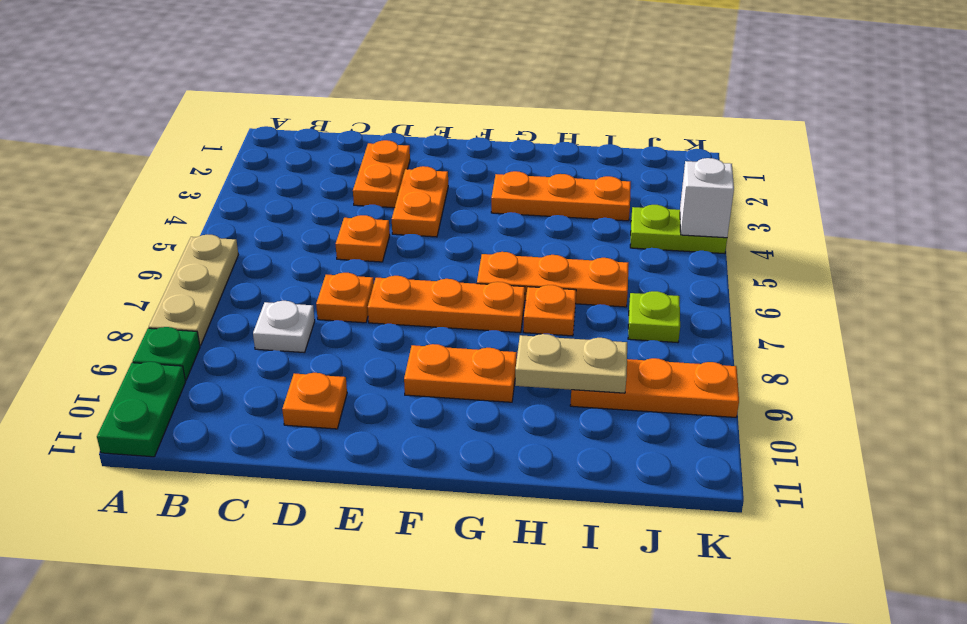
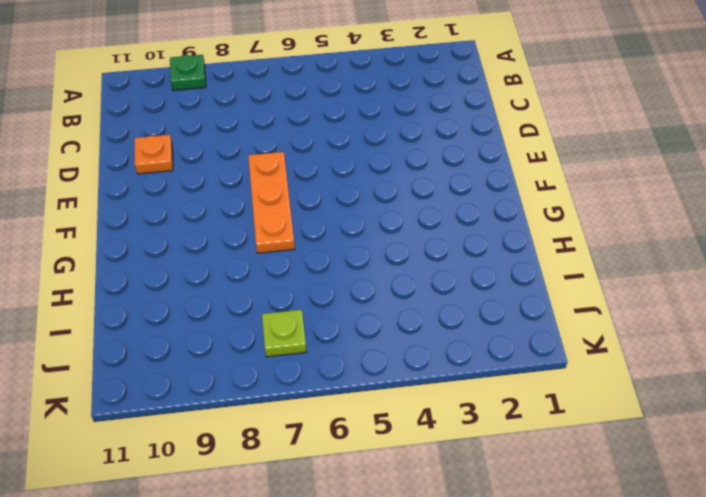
none -> tan 1x3 plate [149,234,238,346]
none -> green 1x2 plate [97,362,185,457]
none -> white 1x1 plate [253,301,315,353]

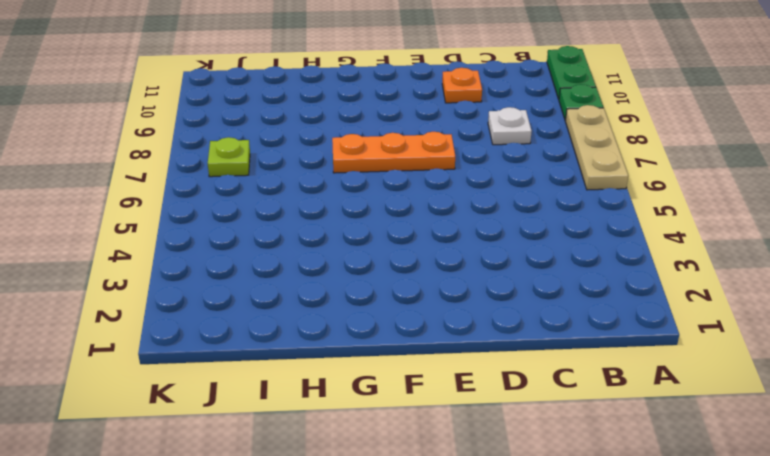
none -> orange 1x2 plate [353,140,410,208]
none -> orange 1x1 plate [336,215,390,262]
none -> orange 1x1 plate [316,273,374,323]

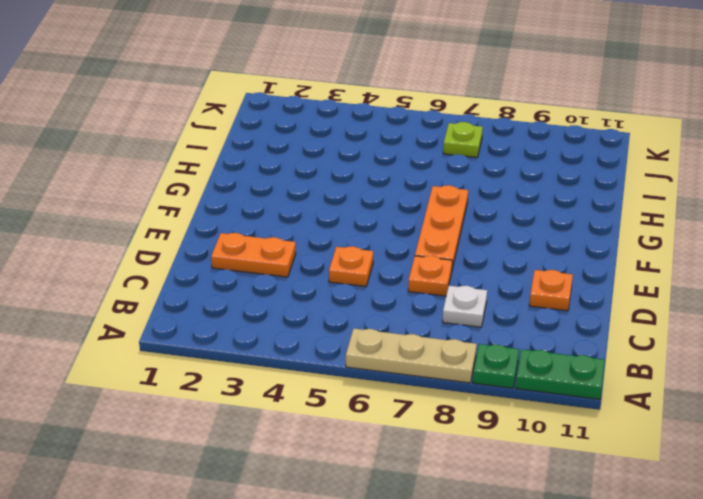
none -> orange 1x2 plate [392,166,448,237]
none -> orange 1x2 plate [404,344,517,402]
none -> orange 1x3 plate [491,171,631,221]

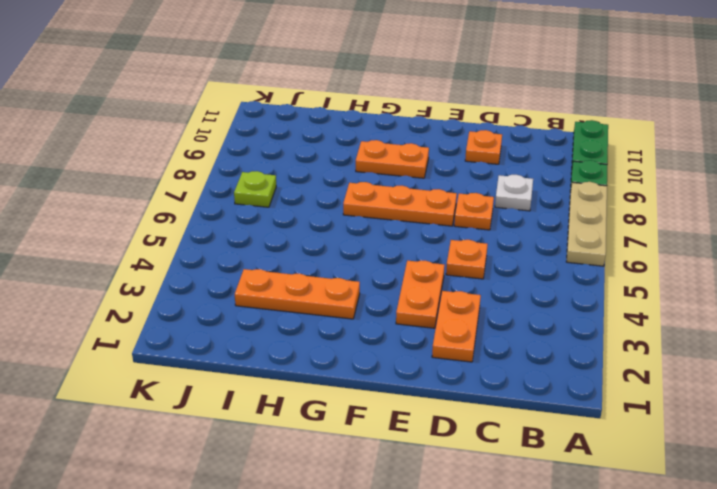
none -> orange 1x3 plate [477,252,629,307]
none -> orange 1x1 plate [523,285,576,336]
none -> orange 1x3 plate [570,358,739,417]

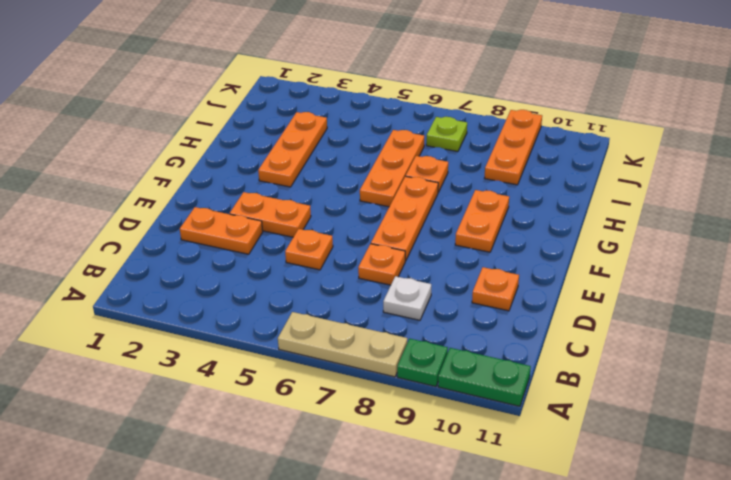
none -> lime 1x2 plate [630,205,727,254]
none -> tan 1x2 plate [515,334,627,393]
none -> white 1x1 brick [680,158,734,238]

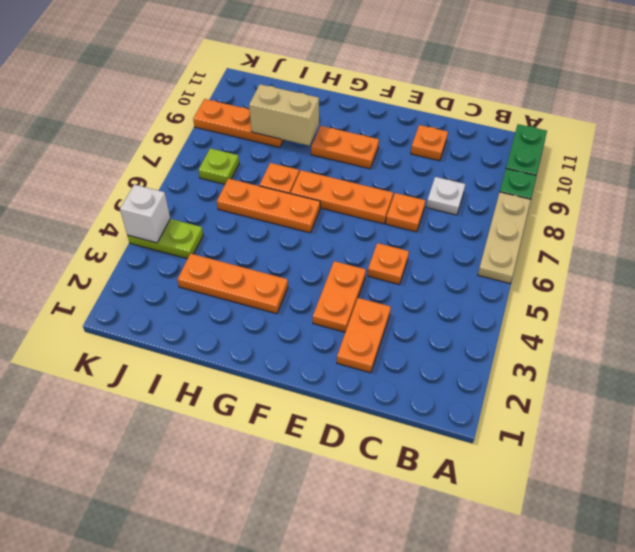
tan 1x2 brick [249,84,319,146] -> tan 1x2 plate [515,334,627,393]

